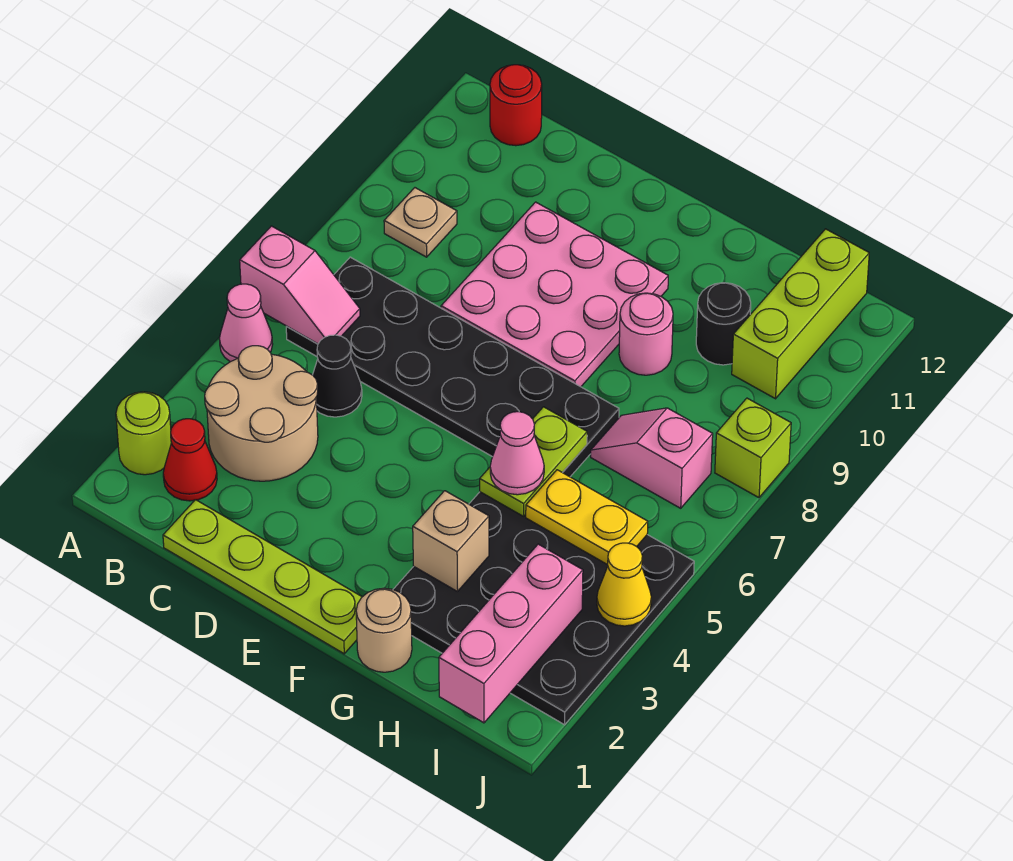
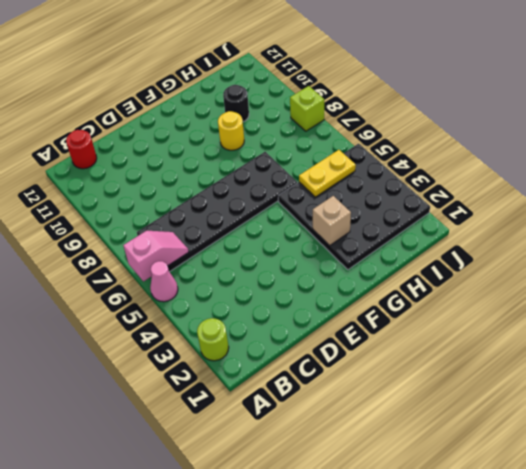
yellow 1x1 round brick [218,111,244,150] -> pink 1x1 round brick [619,293,673,375]
none -> red 1x1 cone [163,419,217,501]
none -> tan 2x2 round brick [205,346,318,481]
none -> tan 1x1 plate [384,188,457,257]

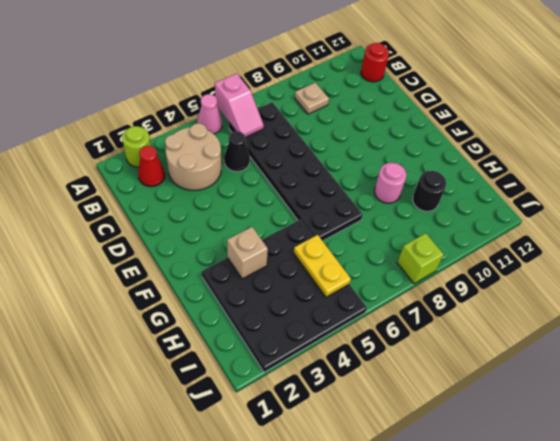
none -> lime 1x4 plate [163,500,362,654]
none -> pink 3x3 plate [441,202,668,387]
none -> tan 1x1 round brick [356,588,412,672]

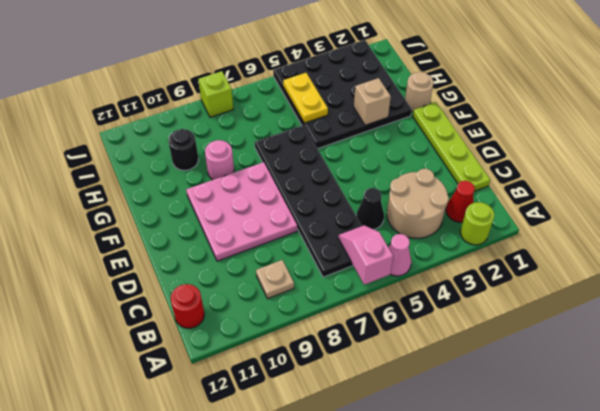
none -> pink 1x2 slope [591,408,713,508]
none -> lime 1x3 brick [732,229,869,399]
none -> lime 1x2 plate [480,407,587,516]

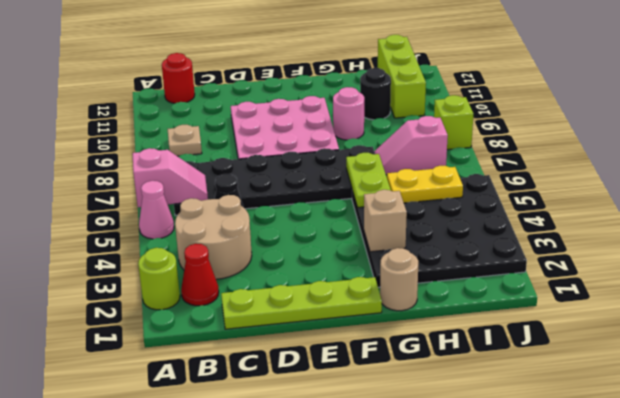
none -> pink 1x3 brick [439,544,583,723]
none -> yellow 1x1 cone [597,543,651,626]
none -> pink 1x1 cone [490,412,544,495]

